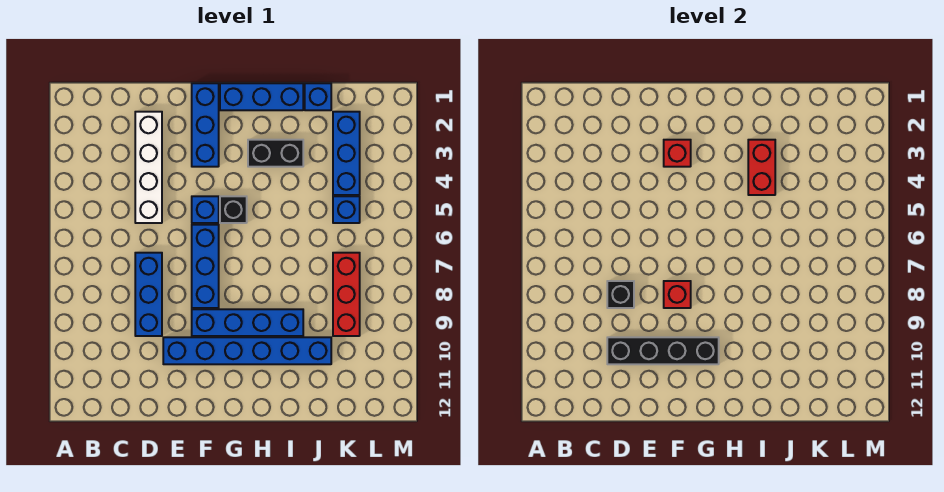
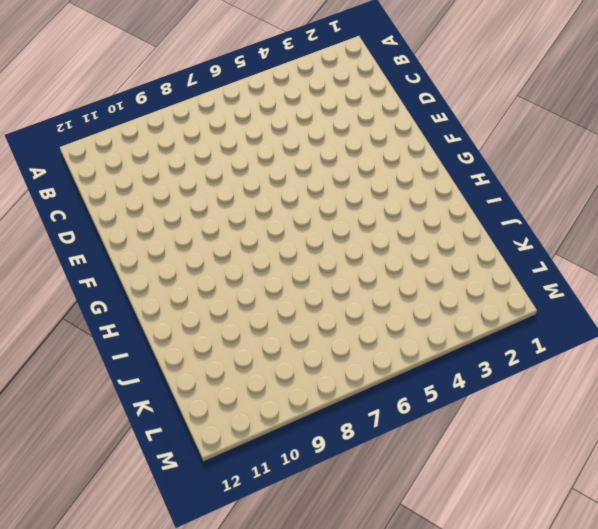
none -> white 1x4 brick [135,112,162,223]
none -> blue 1x3 brick [135,253,162,336]
none -> blue 1x6 brick [163,337,331,364]

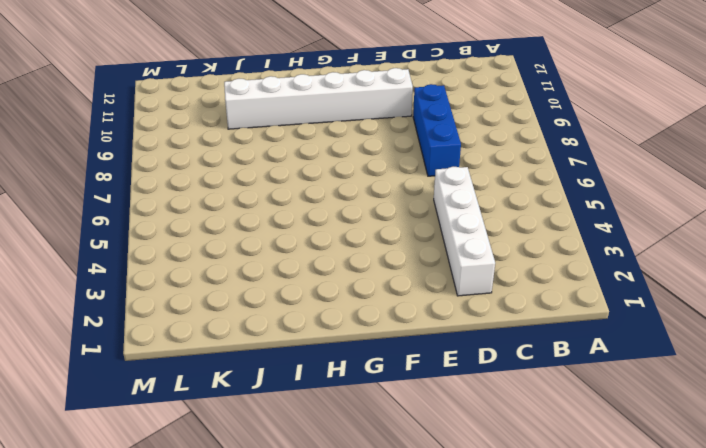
white 1x6 brick [224,68,413,129] -> blue 1x6 brick [163,337,331,364]
none -> blue 1x3 brick [192,83,219,167]
none -> blue 1x1 brick [192,196,219,223]
none -> blue 1x3 brick [192,225,219,308]

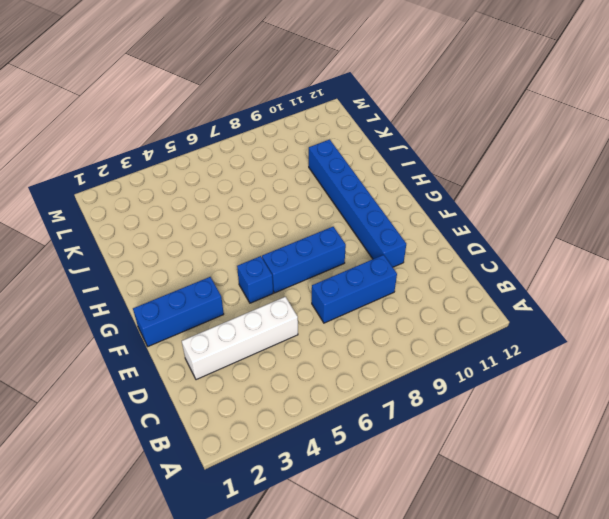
none -> blue 1x4 brick [192,309,303,336]
none -> blue 1x3 brick [220,83,303,110]
none -> black 1x1 brick [220,196,247,223]

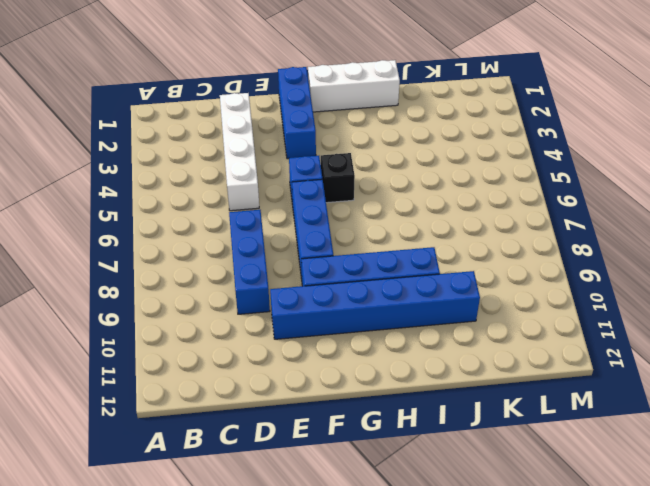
white 1x3 brick [308,60,400,112] -> blue 1x3 brick [220,83,303,110]
none -> black 1x2 brick [248,140,303,167]
none -> blue 1x1 brick [305,83,331,110]
none -> blue 1x3 brick [333,112,360,195]

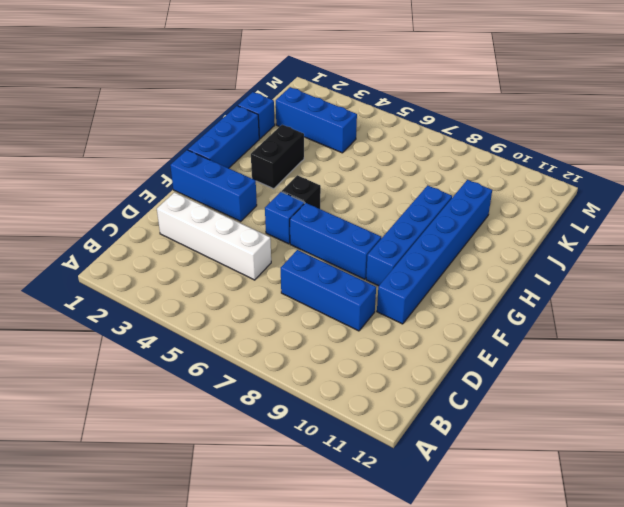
none -> blue 1x1 brick [333,196,360,223]
none -> red 1x3 brick [333,253,360,336]
none -> black 1x1 brick [607,281,634,308]

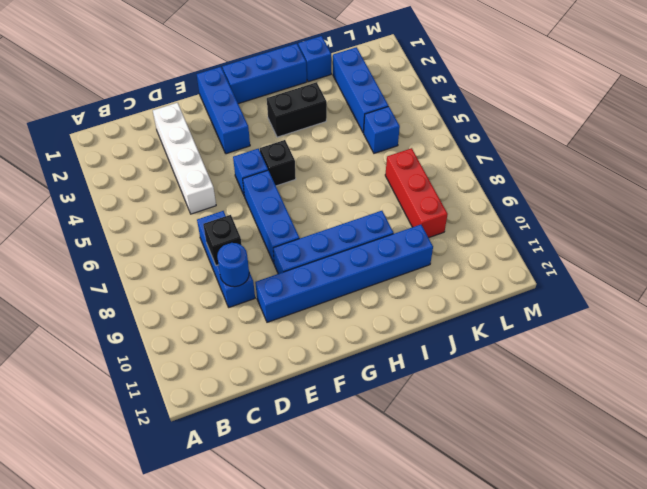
blue 1x1 round brick [217,243,249,287] -> none
none -> black 1x4 brick [607,337,719,364]
none -> red 1x1 brick [664,140,691,167]
none -> red 1x1 brick [664,281,691,308]

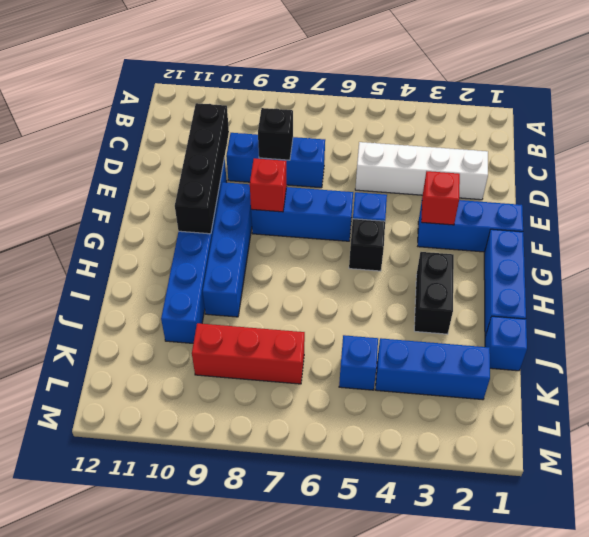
none -> red 1x2 brick [748,140,775,195]

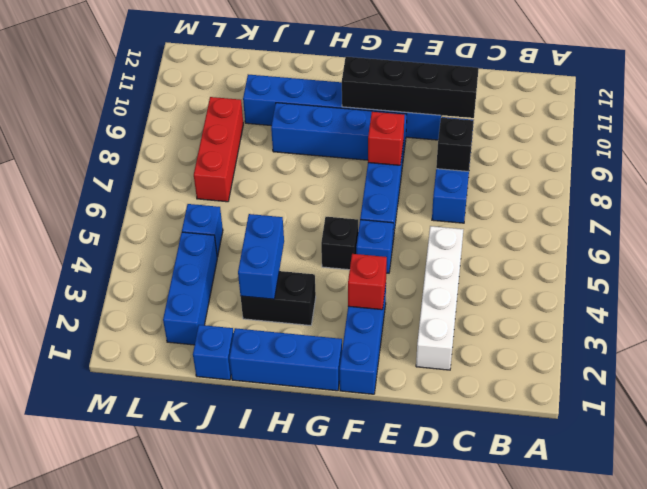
blue 1x2 brick [238,214,284,299] -> red 1x2 brick [748,140,775,195]

